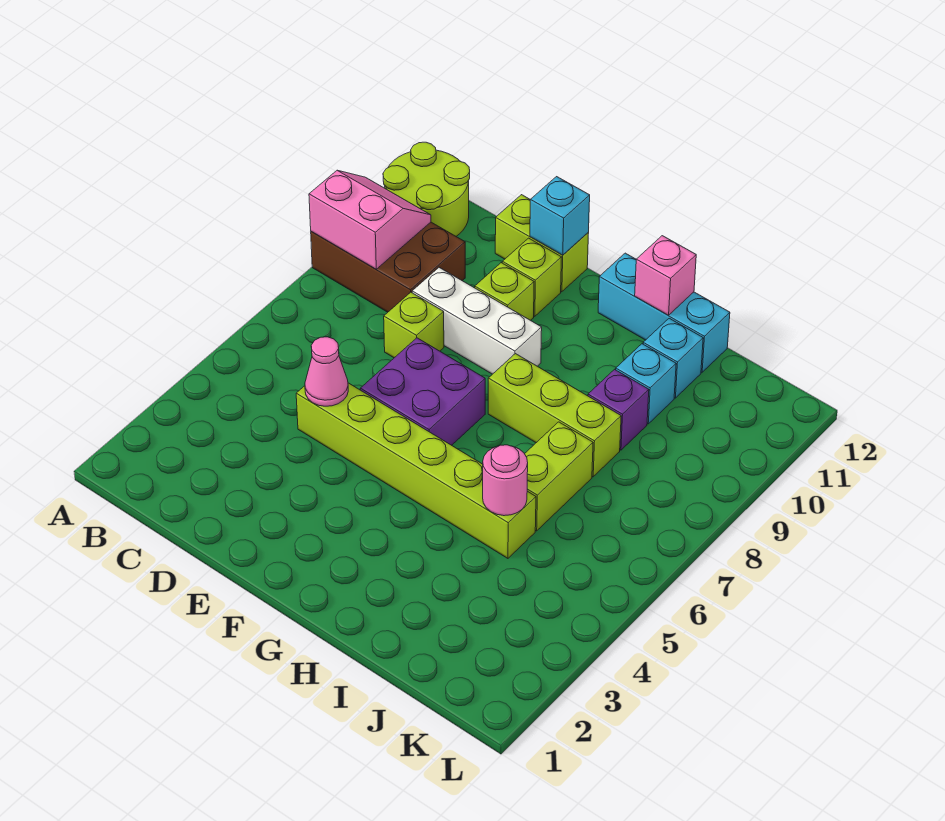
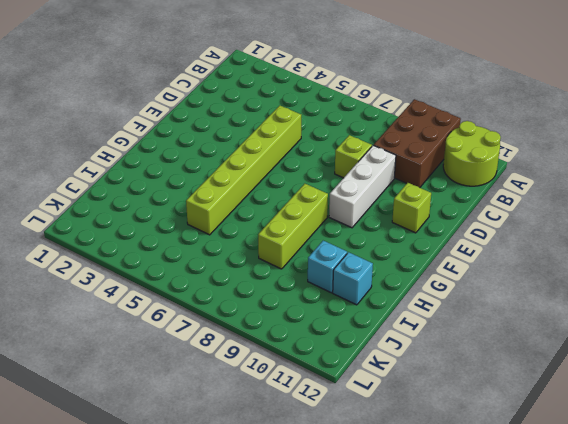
none -> lime 1x2 brick [495,195,589,292]
none -> purple 2x2 brick [360,338,485,445]
none -> lime 1x1 brick [475,263,534,320]

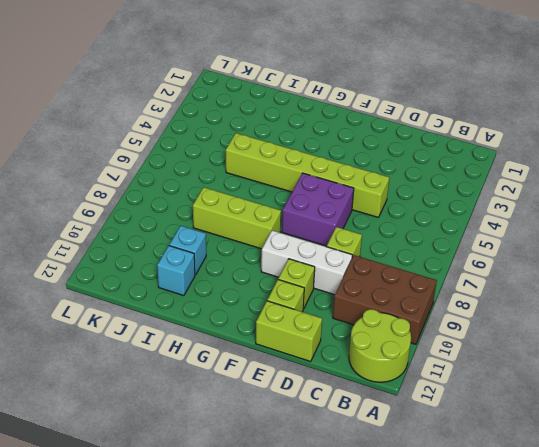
none -> cyan 1x3 brick [598,253,730,372]
none -> lime 1x2 brick [525,422,593,531]
none -> purple 1x1 brick [588,369,649,450]

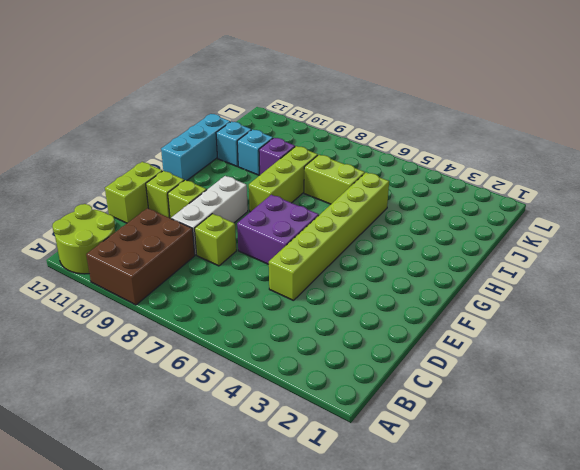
none -> pink 2x2 slope [309,170,431,269]
none -> pink 1x1 cone [305,337,348,406]
none -> cyan 1x1 brick [530,177,590,255]

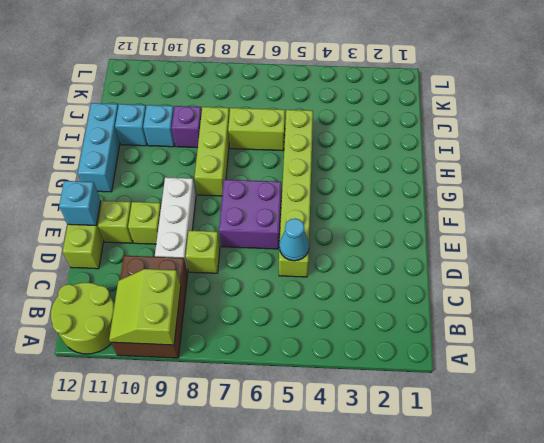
lime 2x2 slope [109,269,181,345] -> pink 2x2 slope [309,170,431,269]
cyan 1x1 cone [279,219,309,261] -> pink 1x1 cone [305,337,348,406]
none -> pink 1x1 brick [635,236,696,315]
none -> pink 1x1 round brick [483,445,528,516]

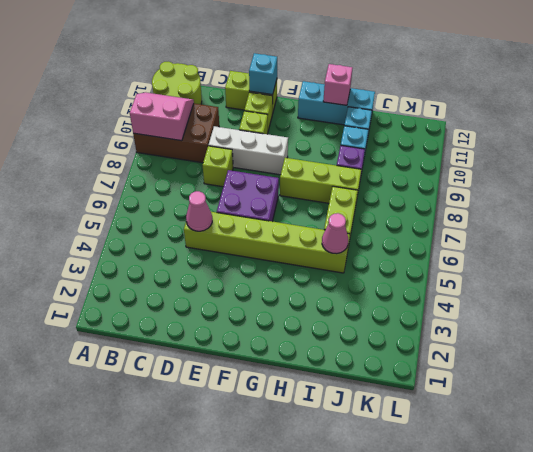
pink 1x1 cone [322,213,348,254] -> pink 1x1 round brick [483,445,528,516]

